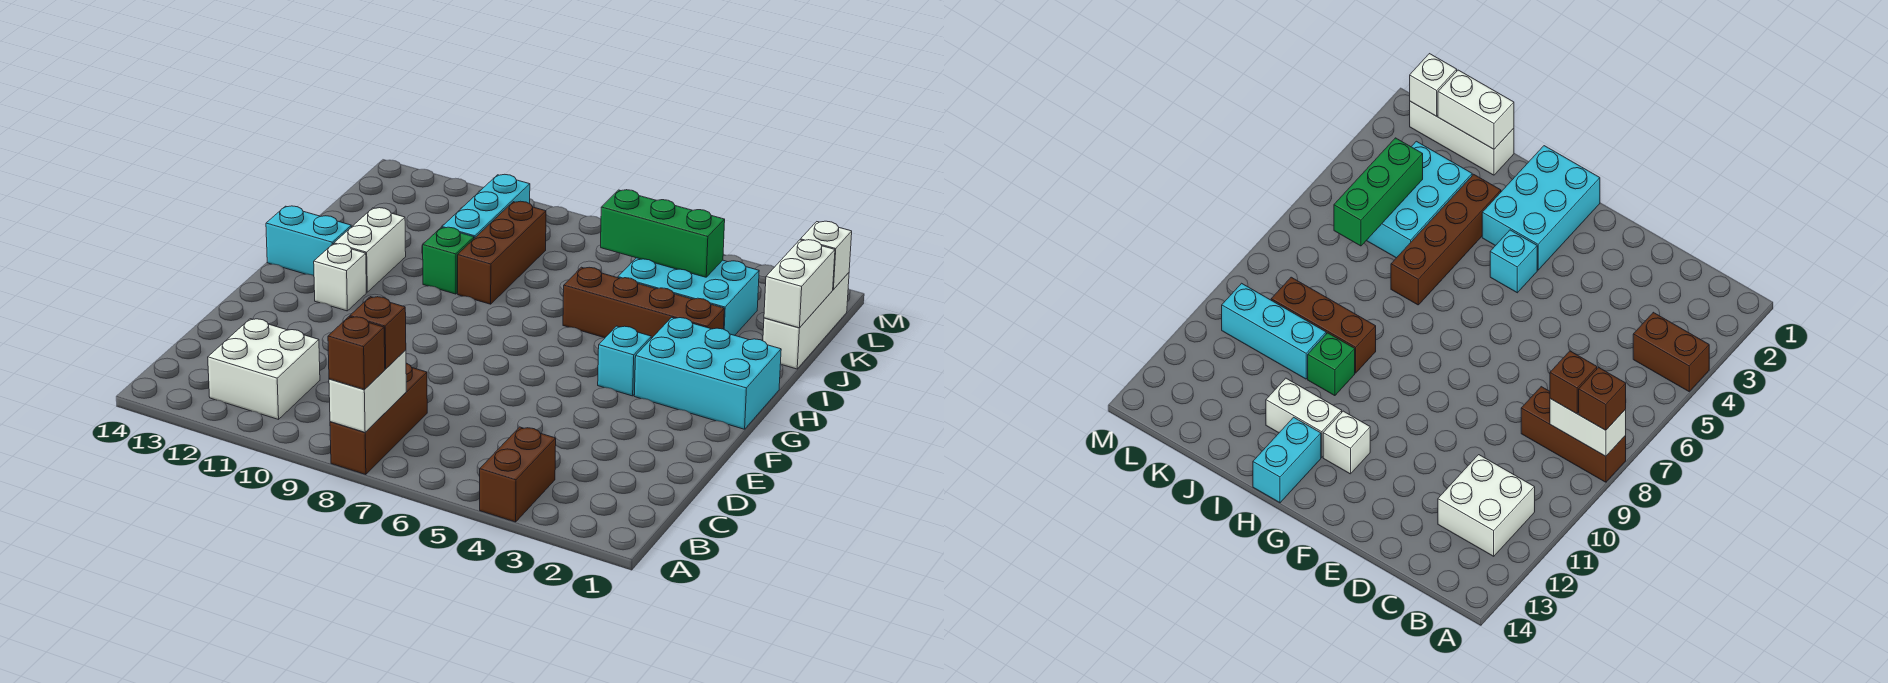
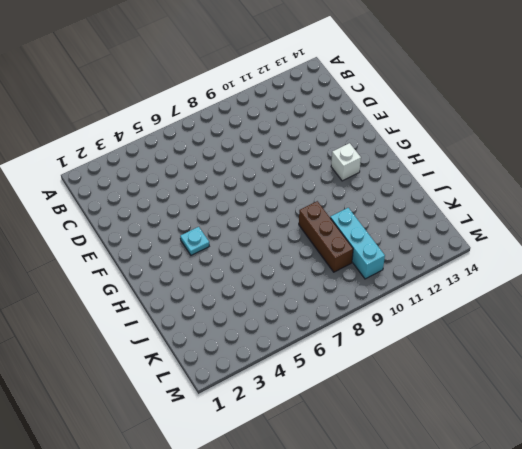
cyan 1x1 plate [180,227,209,255] -> cyan 1x1 brick [598,326,651,396]
none -> brown 1x2 brick [480,427,556,522]
none -> brown 1x3 brick [330,363,427,475]
none -> white 2x2 brick [208,319,320,419]

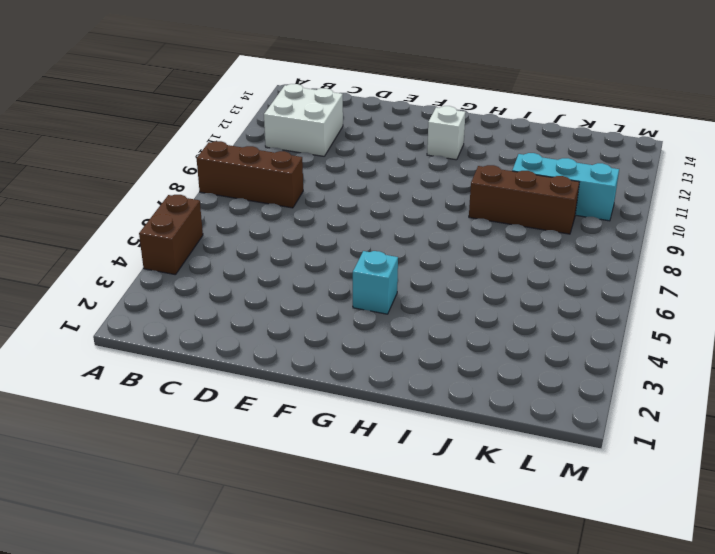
brown 1x2 brick [139,195,203,275] -> brown 1x2 brick turned to [480,427,556,522]
none -> cyan 2x3 brick [634,317,781,429]
none -> white 1x2 brick [334,208,406,292]
none -> cyan 1x2 brick [266,206,351,276]

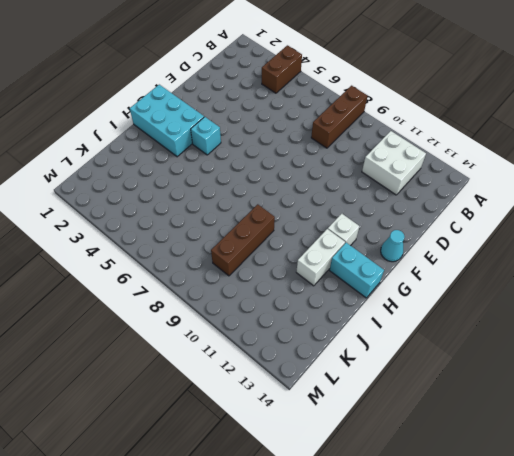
cyan 1x1 cone [381,230,405,262] -> none
none -> brown 1x4 brick [563,267,724,339]
none -> green 1x1 brick [423,227,474,294]
none -> white 1x3 brick [763,273,849,369]

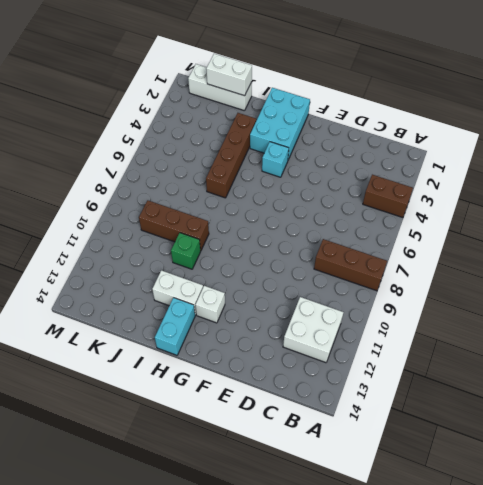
none -> cyan 2x3 brick [618,258,759,335]
none -> cyan 1x3 brick [442,174,530,238]
none -> white 1x2 brick [329,350,406,432]

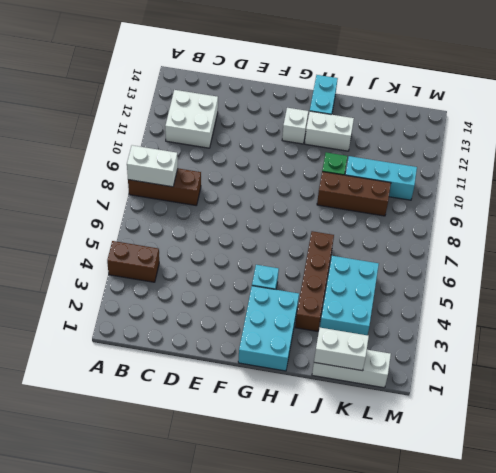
none -> green 1x3 brick [601,190,725,277]
none -> white 1x1 brick [800,221,852,290]
none -> brown 1x1 brick [328,317,385,390]

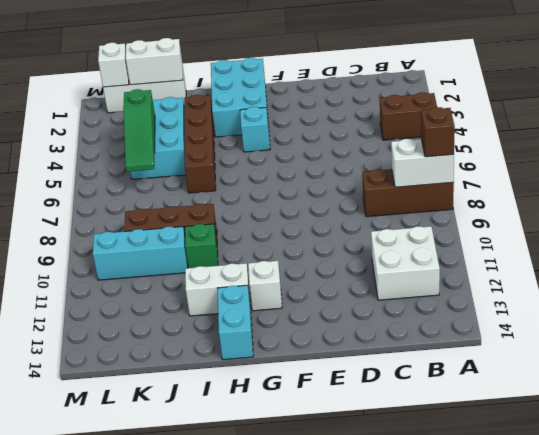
green 1x3 slope [123,89,155,172] -> green 1x3 brick [601,190,725,277]
none -> brown 1x1 brick [350,297,406,369]

